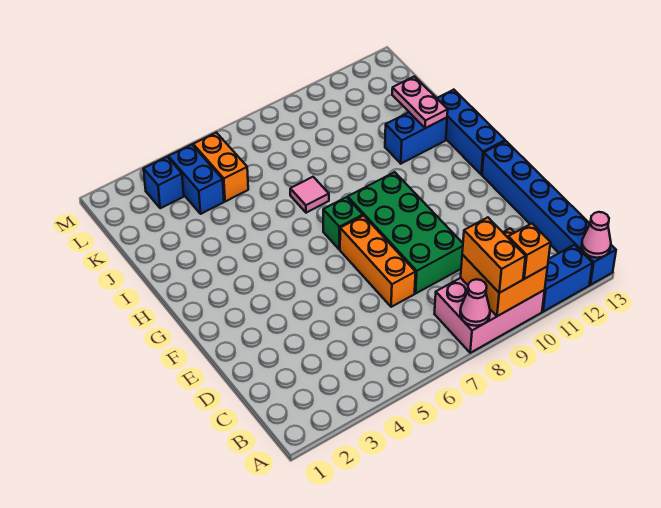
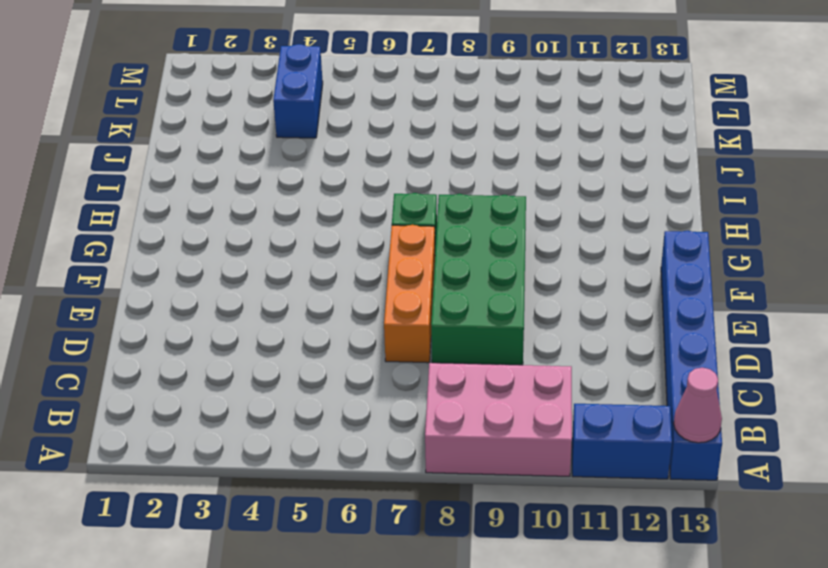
none -> blue 1x3 brick [437,90,505,174]
none -> pink 1x1 tile [290,177,329,213]
none -> blue 1x2 brick [385,112,447,164]

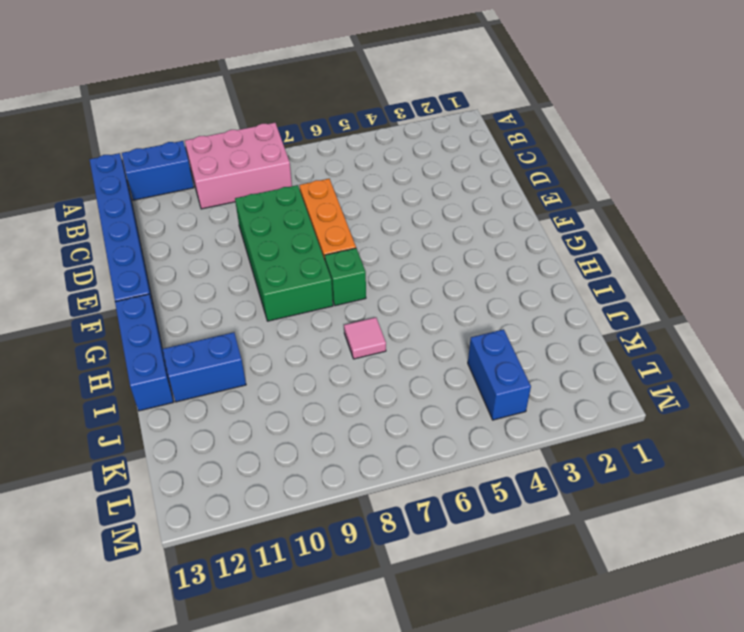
none -> orange 1x2 brick [193,132,248,202]
none -> blue 1x1 brick [144,157,184,208]
none -> pink 1x1 cone [460,279,490,326]

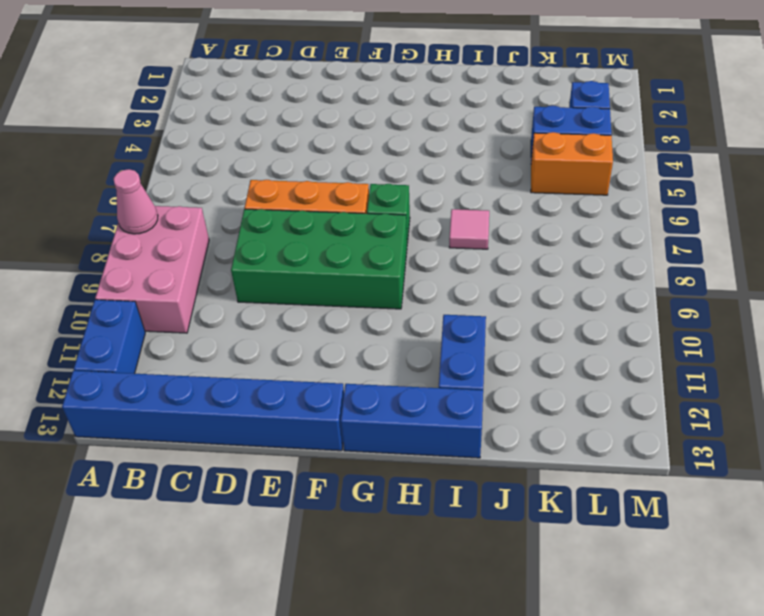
none -> orange 2x2 brick [461,228,548,316]
none -> pink 1x1 cone [582,212,611,258]
none -> pink 1x2 plate [392,76,448,128]

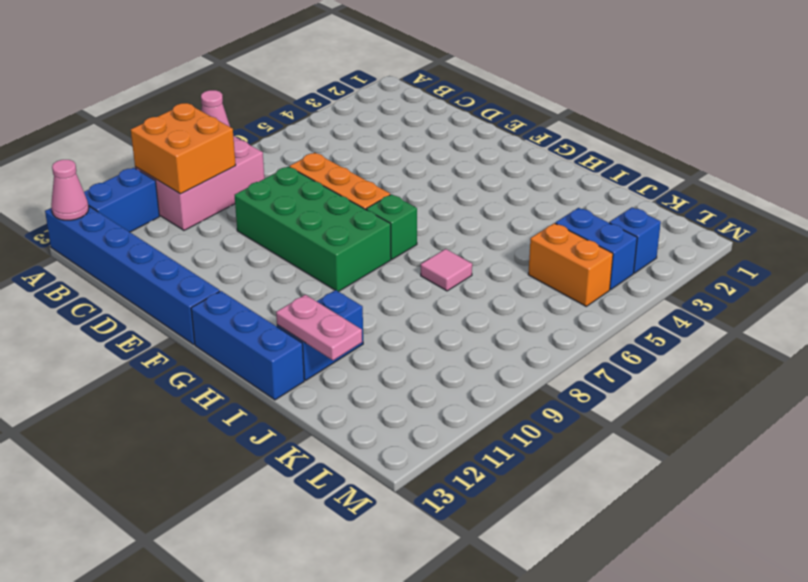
none -> orange 1x2 brick [462,217,526,293]
none -> orange 1x1 brick [508,224,551,279]

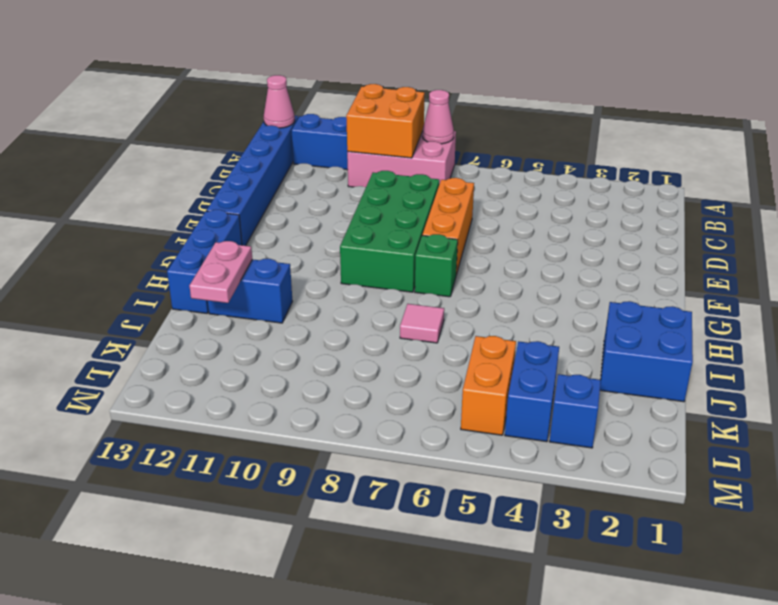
blue 2x2 brick [600,301,693,402] -> none
none -> orange 1x2 brick [462,217,526,293]
none -> orange 1x1 brick [508,224,551,279]

